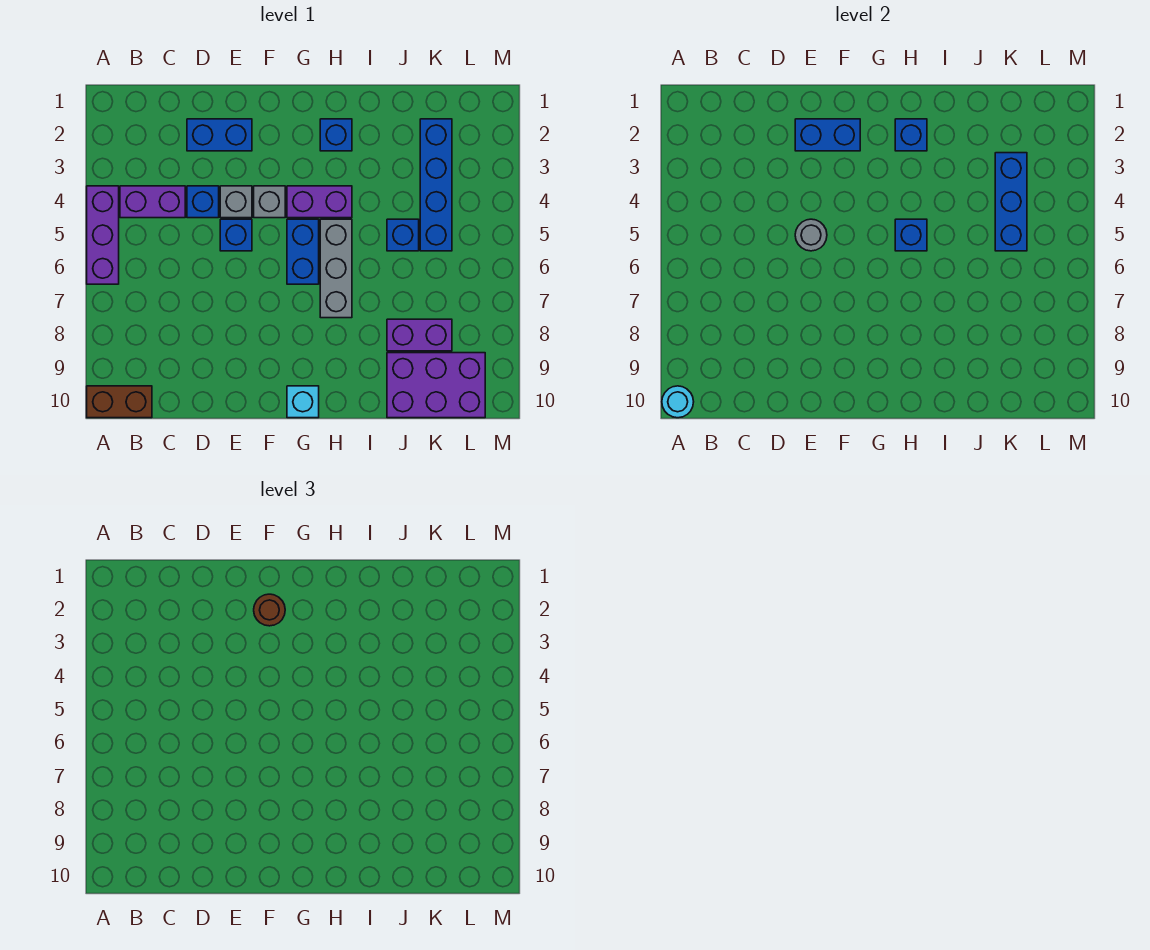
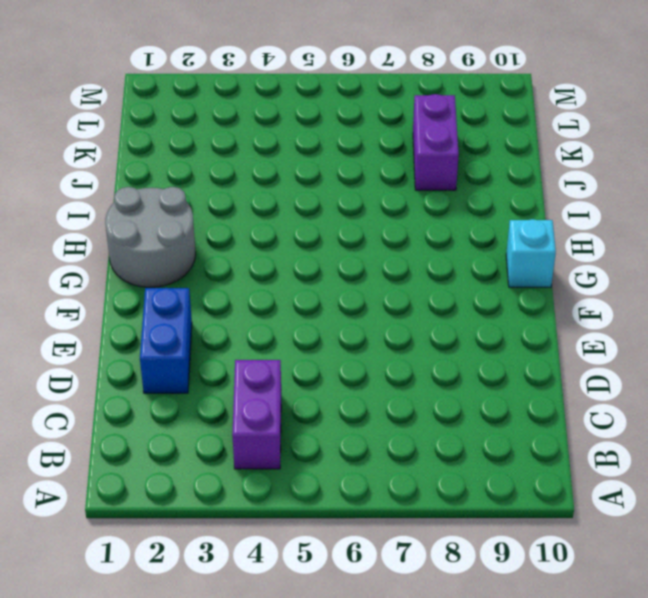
grey 2x2 round brick [105,187,196,287] -> blue 1x1 brick [320,119,352,151]
none -> purple 1x3 brick [87,186,119,284]
none -> brown 1x2 brick [87,386,152,418]
none -> blue 1x1 brick [187,186,219,218]

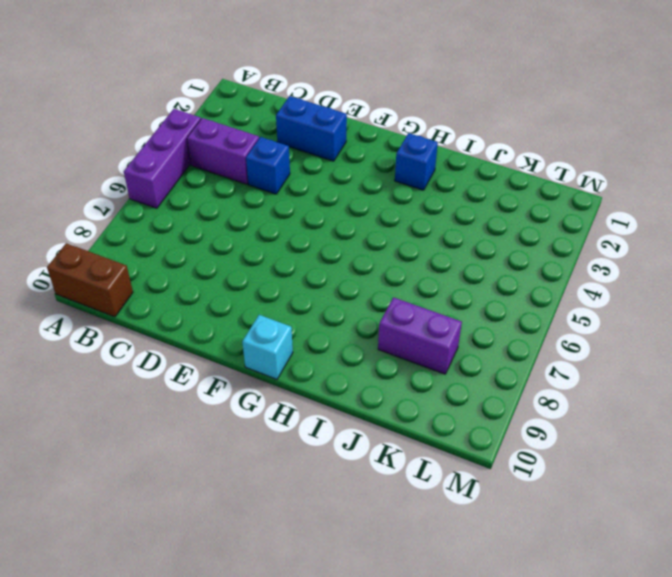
none -> grey 1x1 brick [220,186,252,218]
none -> blue 1x1 brick [220,219,252,251]
none -> grey 1x1 brick [254,186,285,218]

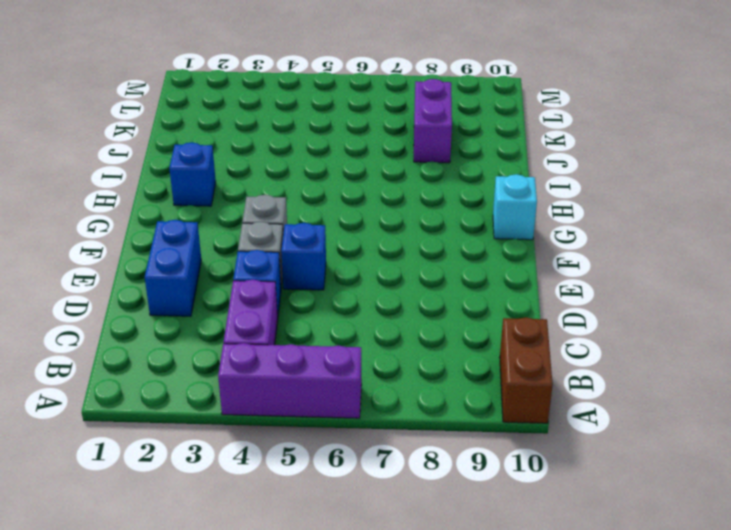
none -> purple 1x2 brick [287,186,352,218]
none -> blue 1x2 brick [287,219,319,284]
none -> grey 1x3 brick [320,219,352,318]

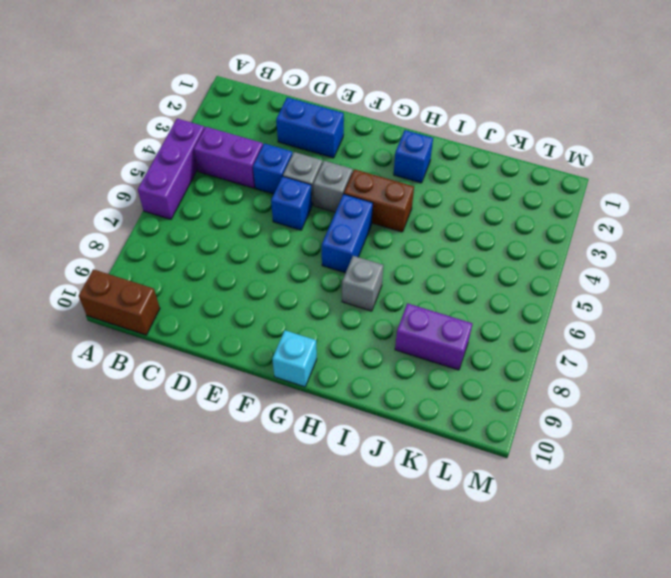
brown 1x2 brick [344,169,414,232] -> purple 1x2 brick [287,186,352,218]
grey 1x1 brick [342,256,383,311] -> grey 1x3 brick [320,219,352,318]
none -> blue 1x1 brick [387,219,419,251]
none -> purple 2x3 brick [387,353,485,418]
none -> blue 1x4 brick [420,119,452,251]

